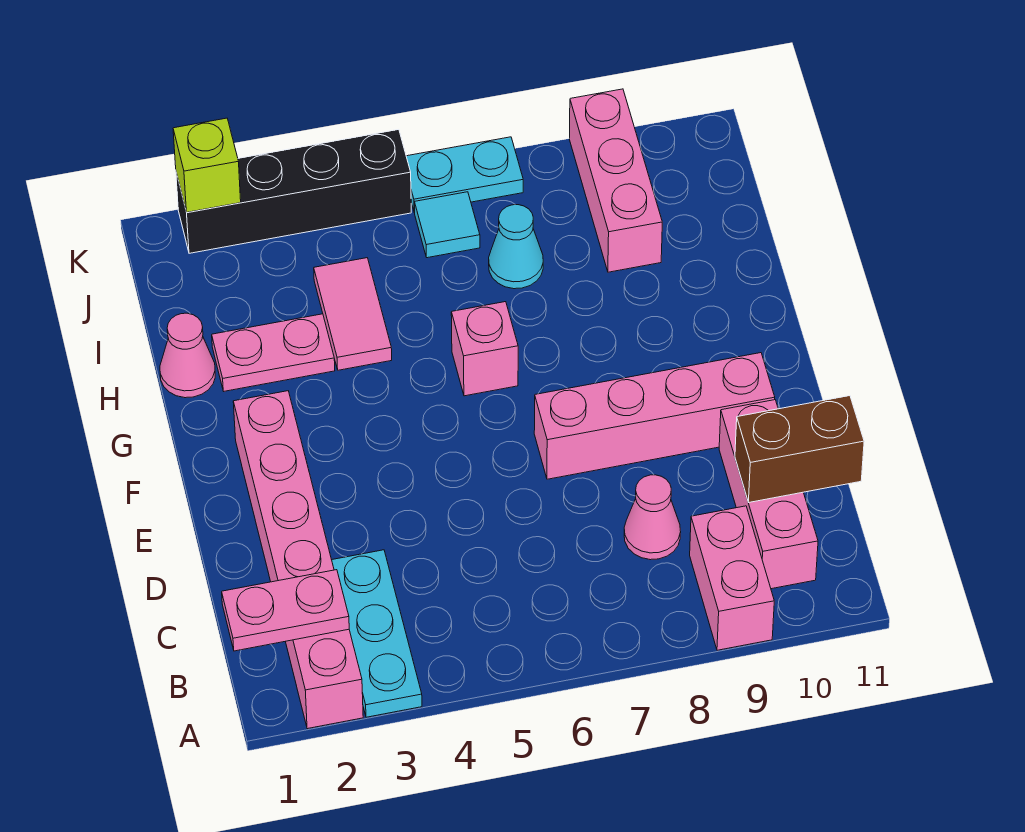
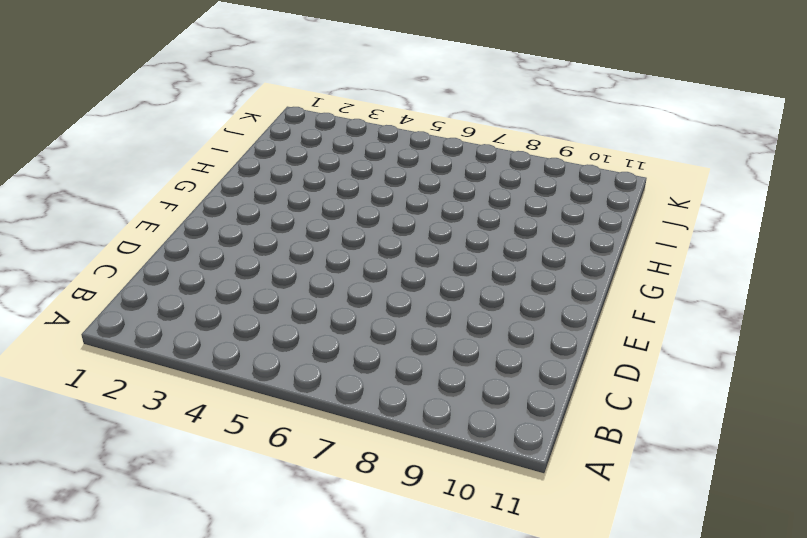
none -> pink 1x6 brick [233,391,363,729]
none -> cyan 1x3 plate [332,550,422,717]
none -> pink 1x2 brick [690,506,774,650]

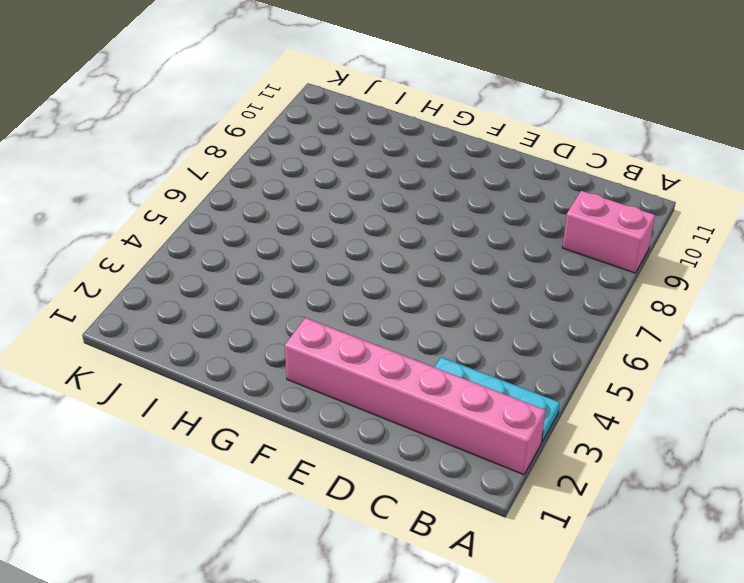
none -> pink 1x3 brick [719,400,818,589]
none -> pink 1x1 cone [624,475,681,560]
none -> pink 1x4 brick [534,353,775,479]

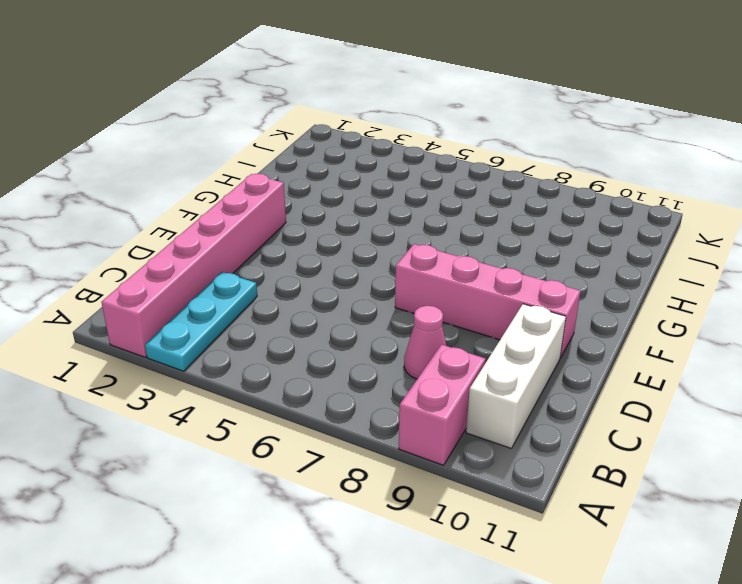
white 1x3 brick [466,304,566,448] -> pink 1x3 brick [719,400,818,589]
none -> pink 1x1 brick [451,302,518,396]
none -> pink 1x1 cone [160,313,215,398]
none -> pink 1x2 plate [212,314,335,391]

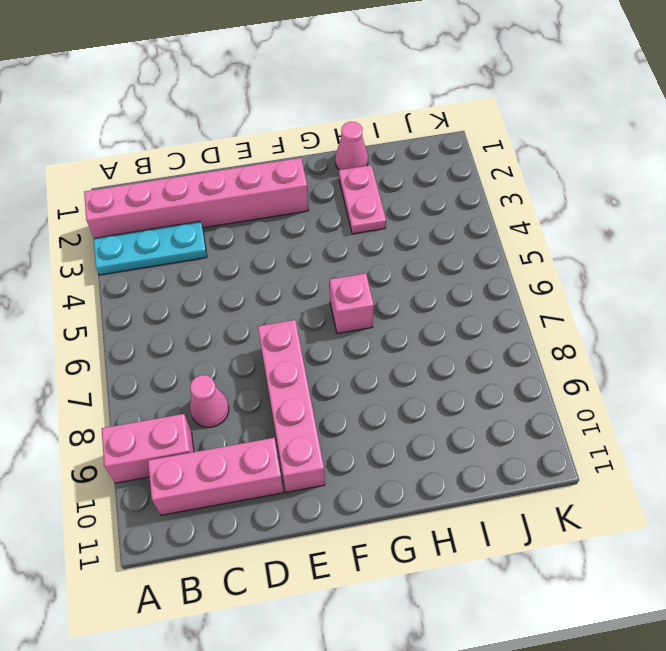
none -> pink 1x2 tile [314,258,392,370]
none -> cyan 1x1 cone [489,205,543,289]
none -> pink 1x3 brick [570,89,662,272]

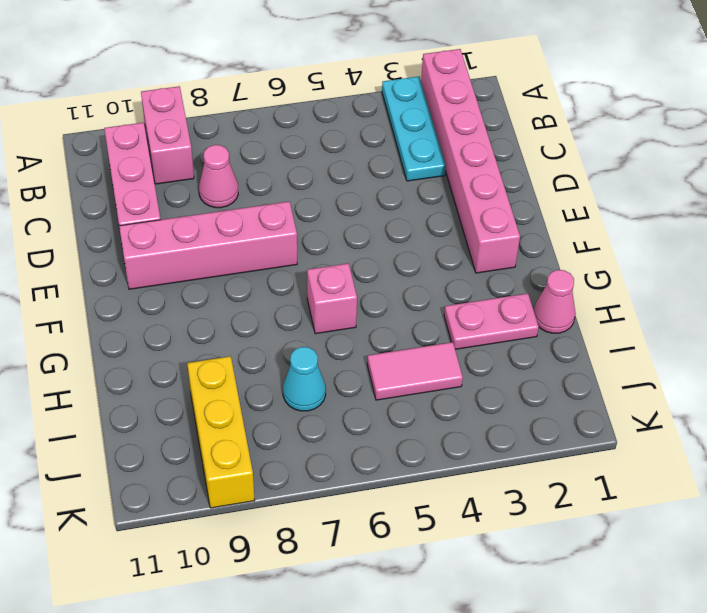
pink 1x2 tile [367,342,463,400] -> pink 1x2 tile turned to [314,258,392,370]
yellow 1x3 brick [187,356,255,508] -> pink 1x3 brick [570,89,662,272]
none -> cyan 1x1 tile [414,192,480,258]
none -> black 1x4 brick [176,130,411,253]
none -> cyan 1x2 plate [406,137,523,212]

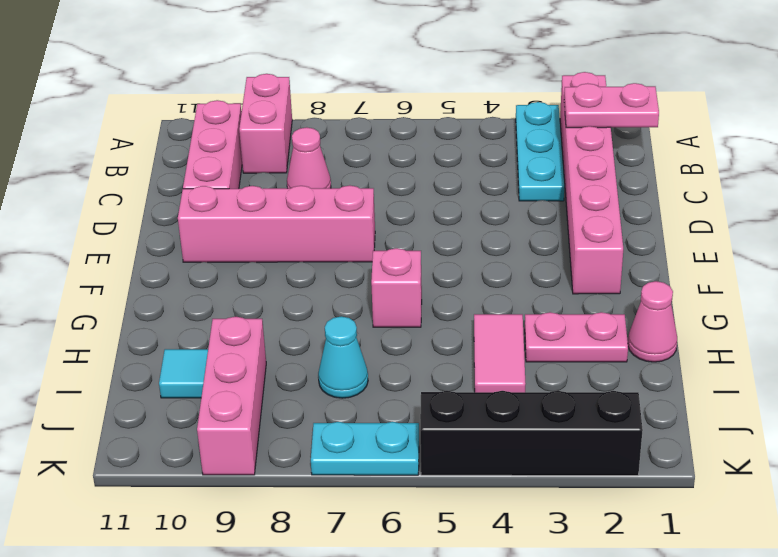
cyan 1x1 tile [159,349,208,398] -> cyan 1x1 tile moved to [414,192,480,258]
none -> brown 1x2 brick [735,396,864,503]
none -> lime 1x1 brick [173,118,241,212]

